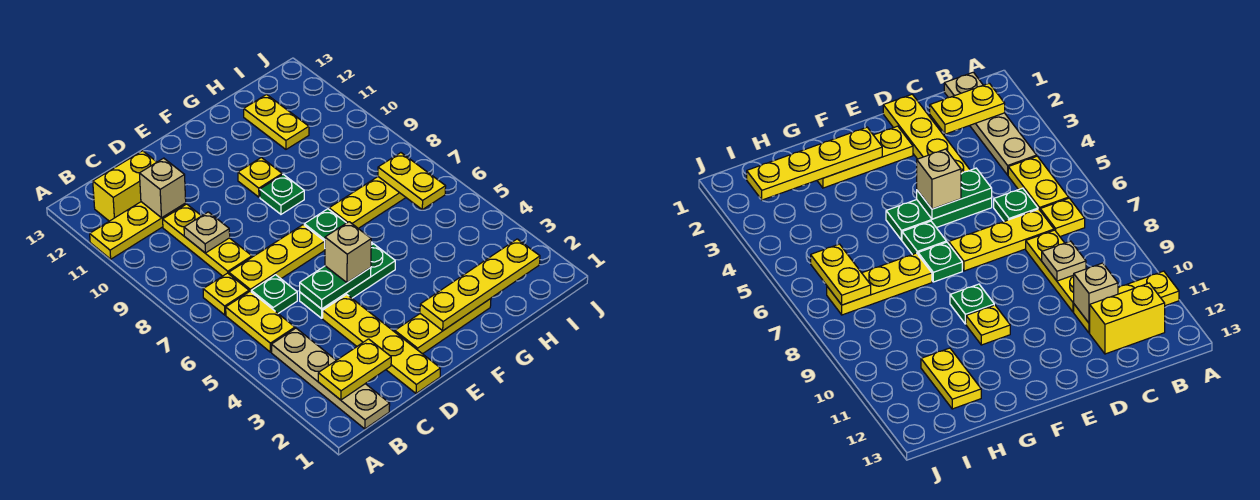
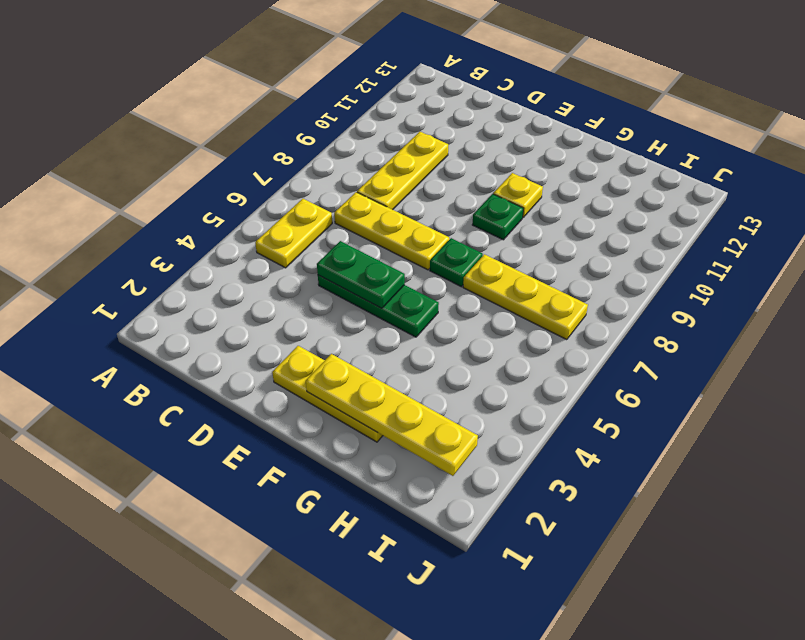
none -> yellow 1x3 plate [90,202,186,259]
none -> tan 1x4 plate [271,328,390,429]
none -> yellow 1x1 plate [203,273,249,315]

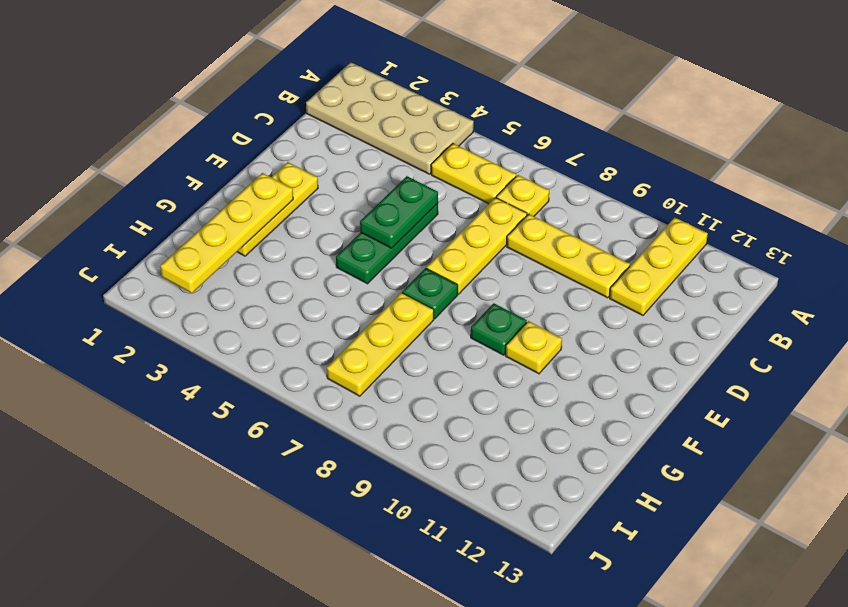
tan 2x4 plate [306,62,474,174] -> tan 1x4 plate [271,328,390,429]
none -> yellow 1x2 brick [93,151,157,221]
none -> green 1x1 plate [251,275,297,313]
none -> yellow 1x4 plate [323,295,440,394]

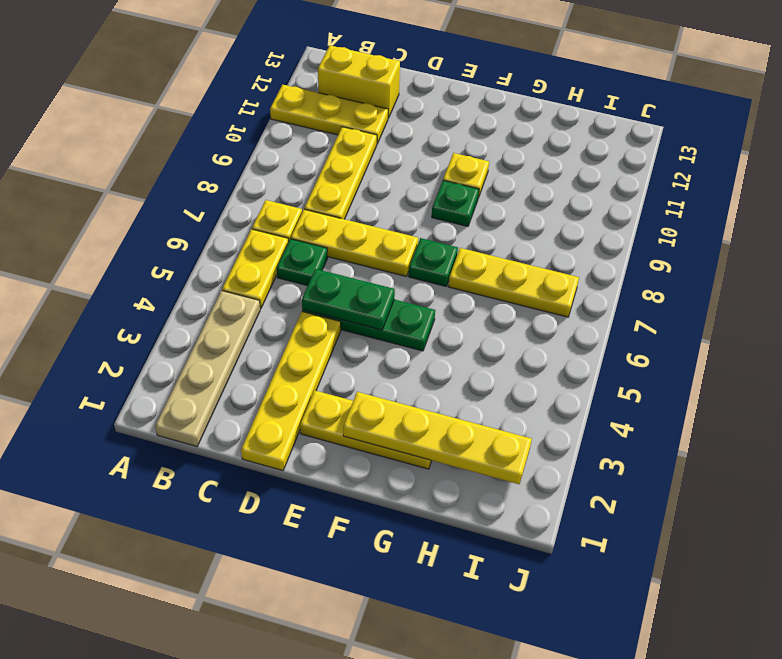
none -> green 1x1 plate [902,221,946,255]
none -> yellow 1x2 plate [244,95,309,149]
none -> yellow 1x2 plate [318,339,391,400]

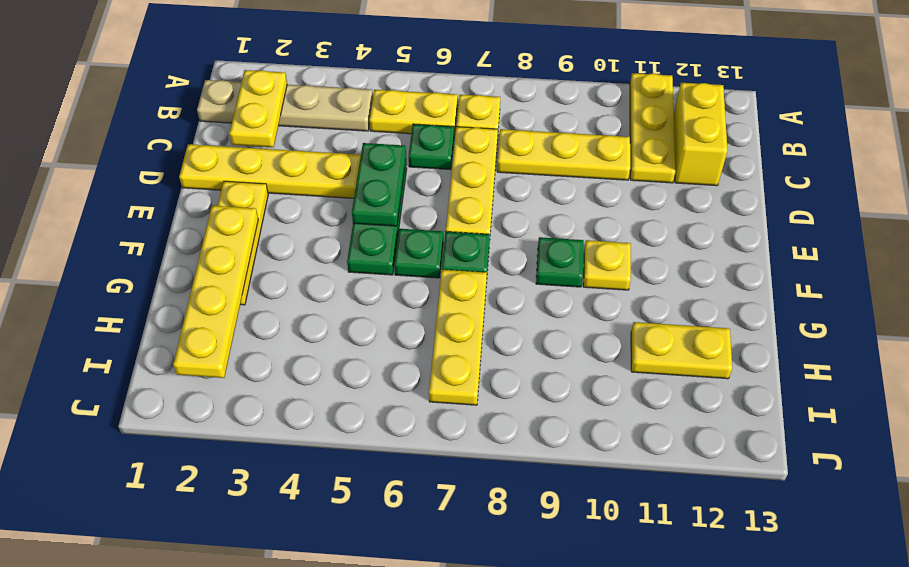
none -> tan 1x1 plate [184,212,230,253]
none -> tan 1x1 brick [139,158,186,218]
none -> yellow 1x2 plate [378,153,446,210]

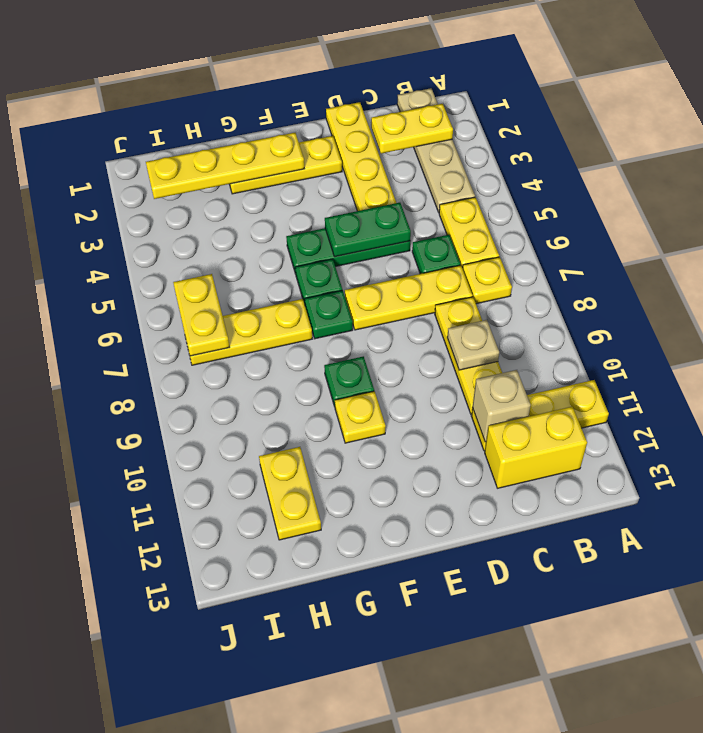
none -> tan 1x1 brick [325,222,371,283]

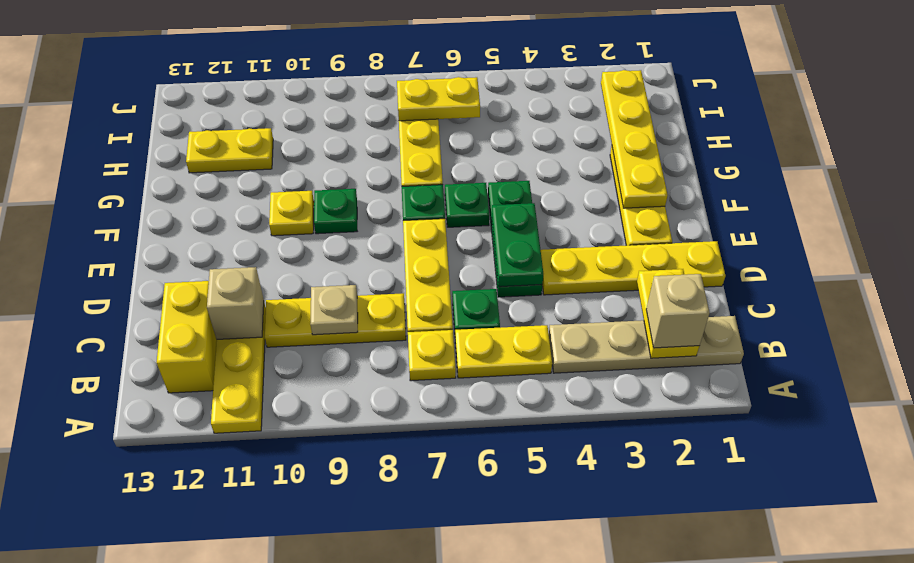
tan 1x1 brick [646,274,710,348] -> tan 1x1 brick moved to [325,222,371,283]

